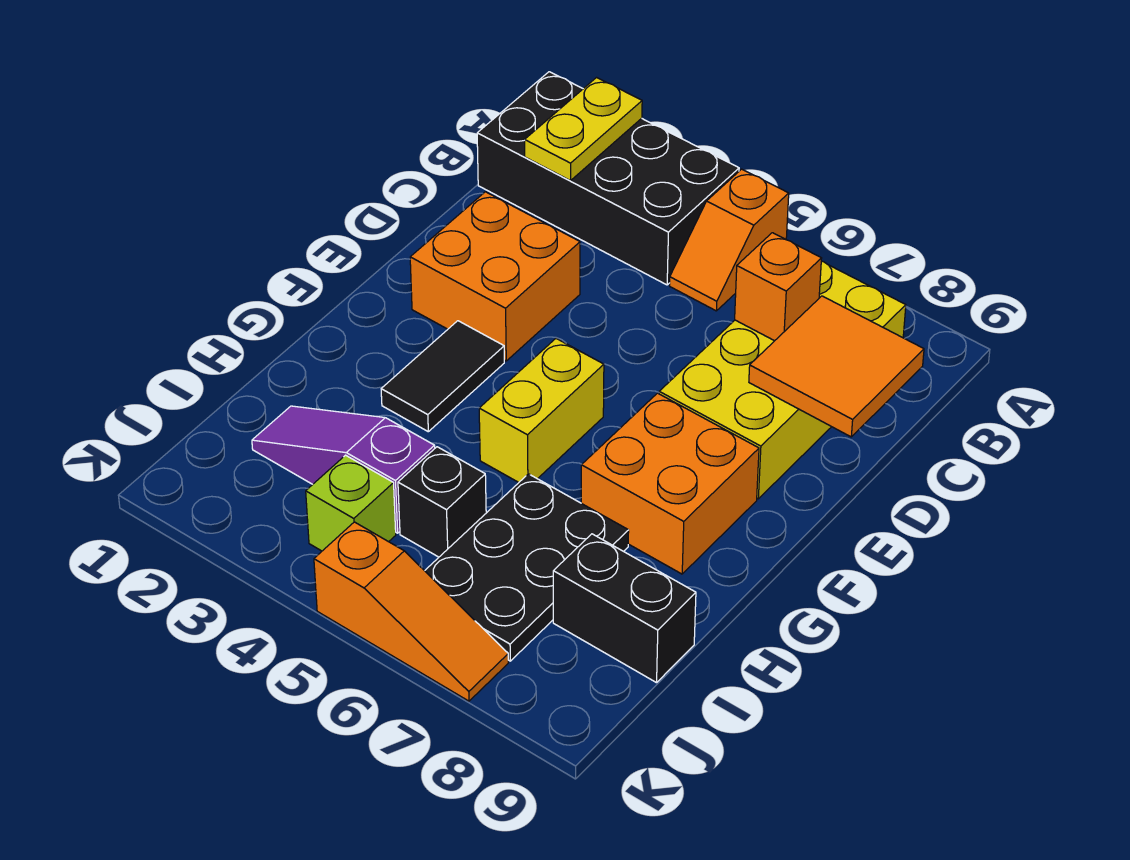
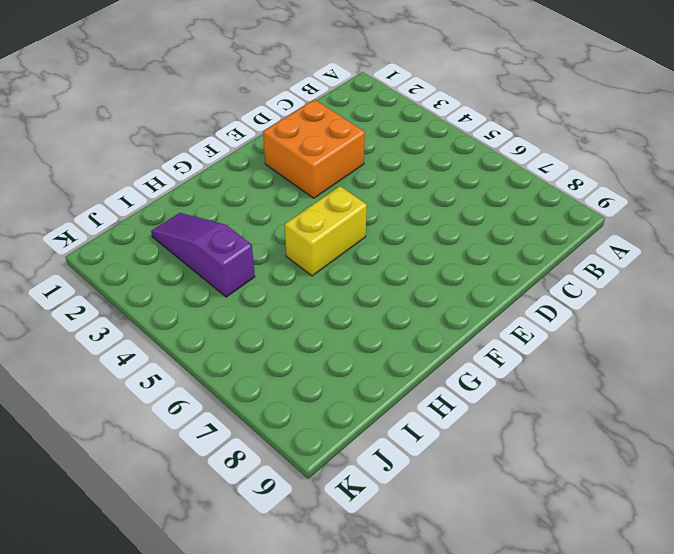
none -> black 2x4 brick [477,72,739,285]
none -> orange 1x2 slope [670,169,789,311]
none -> yellow 2x4 brick [659,261,906,499]

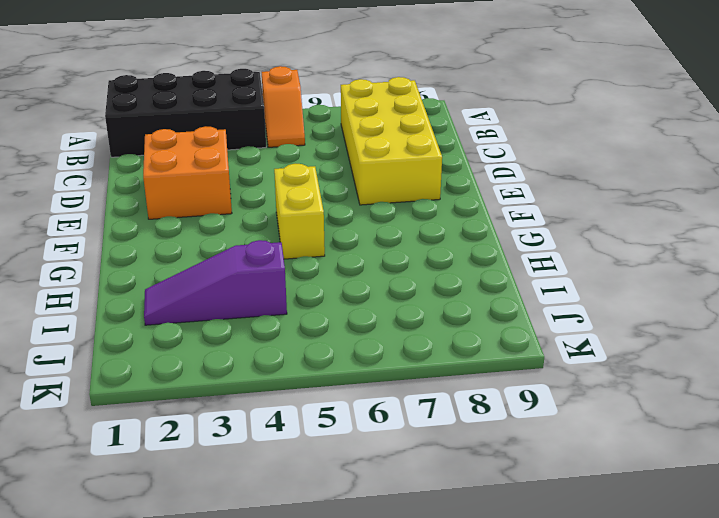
none -> black 1x2 tile [381,321,504,432]
none -> orange 2x2 brick [581,393,759,574]
none -> black 2x3 plate [425,474,629,661]

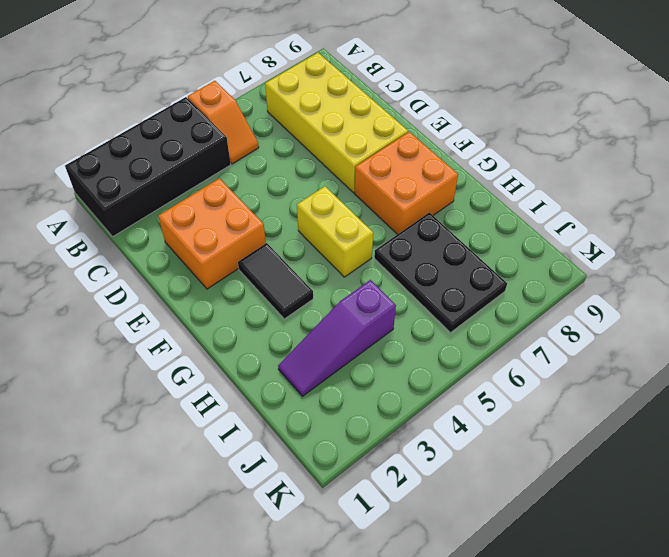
none -> black 1x1 brick [398,447,486,557]
none -> black 1x2 brick [553,534,696,683]
none -> lime 1x1 brick [306,455,396,551]

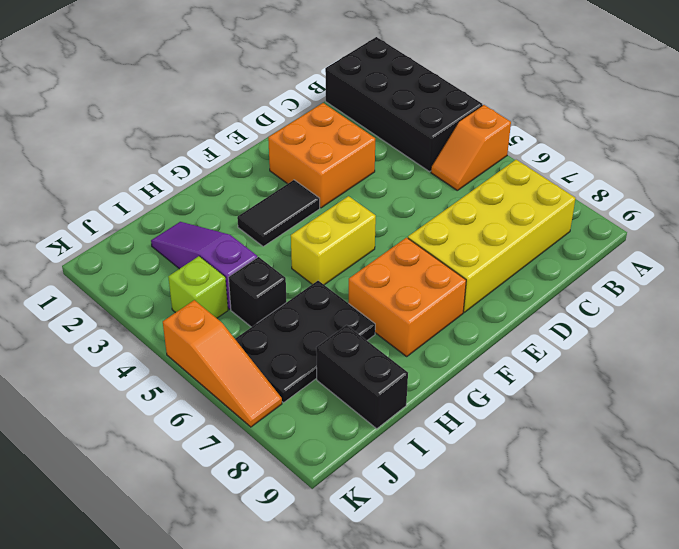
none -> yellow 1x2 plate [525,78,642,181]
none -> orange 1x1 brick [735,233,822,341]
none -> orange 2x2 tile [749,296,924,437]

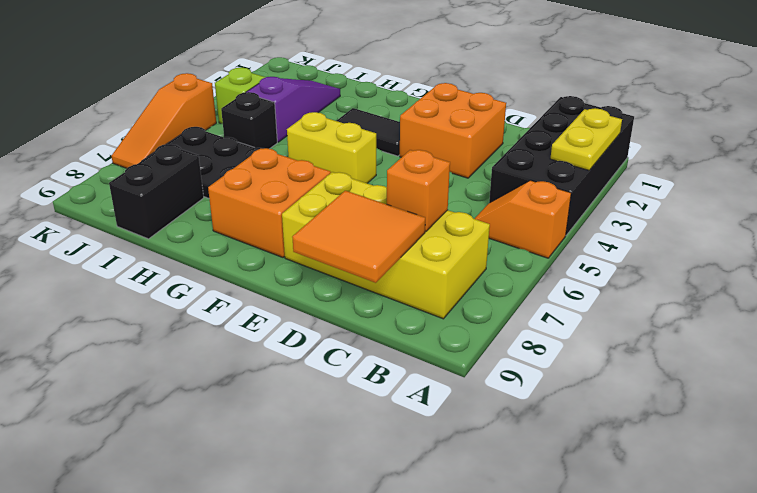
yellow 1x2 plate [550,108,622,170] -> yellow 1x2 plate turned to [525,78,642,181]

